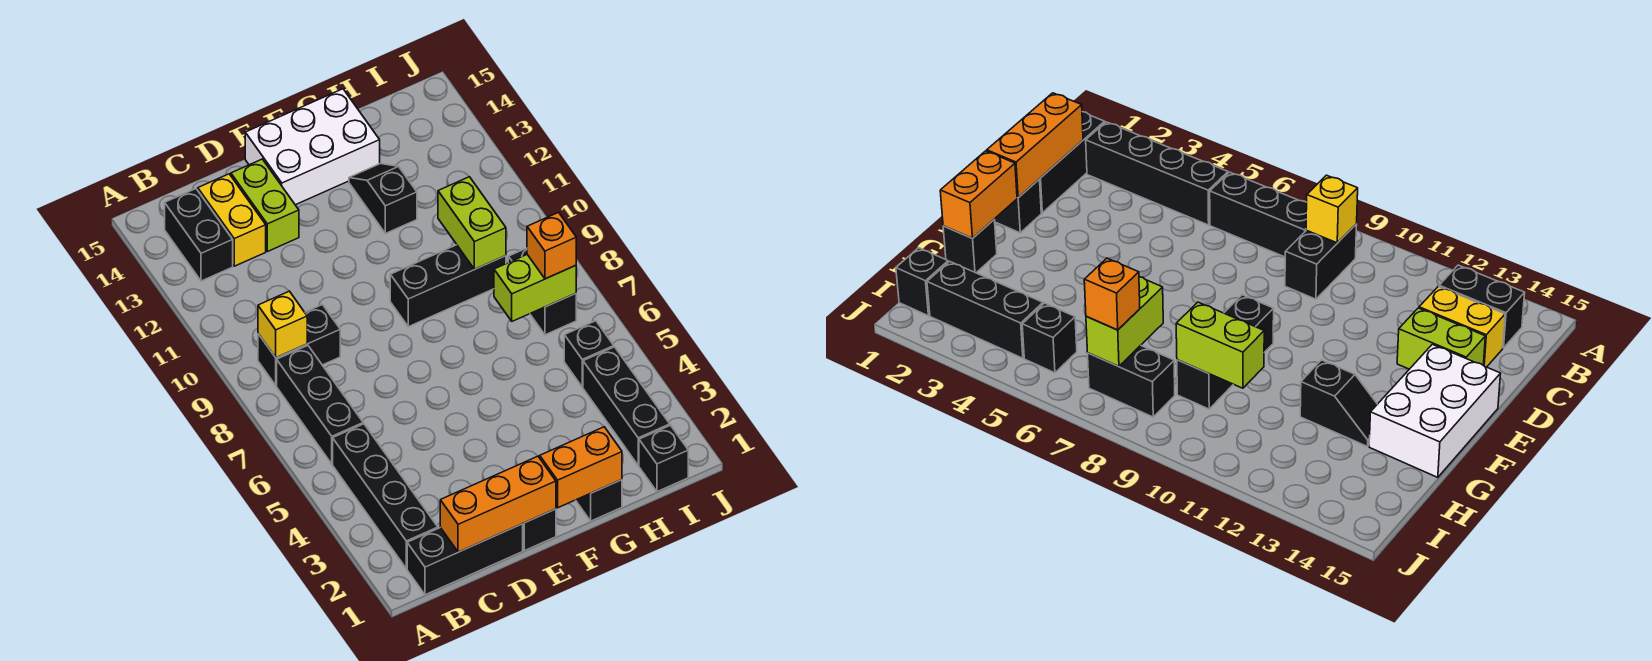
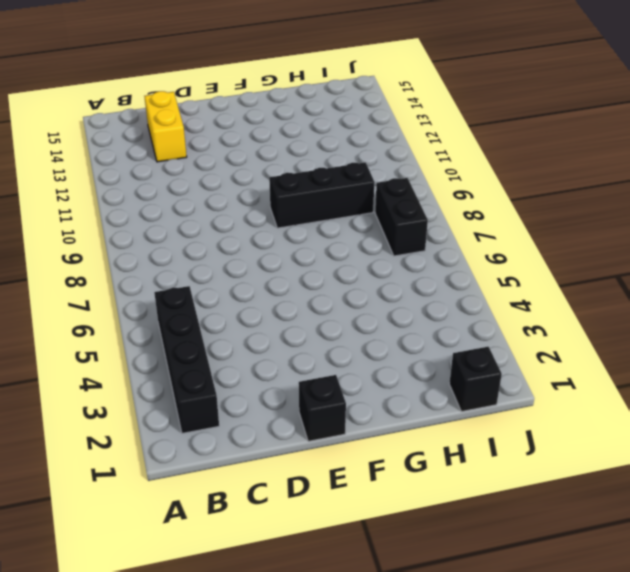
none -> black 1x3 brick [407,524,523,595]
none -> black 1x3 brick [277,346,363,464]
none -> black 1x2 brick [258,305,340,385]

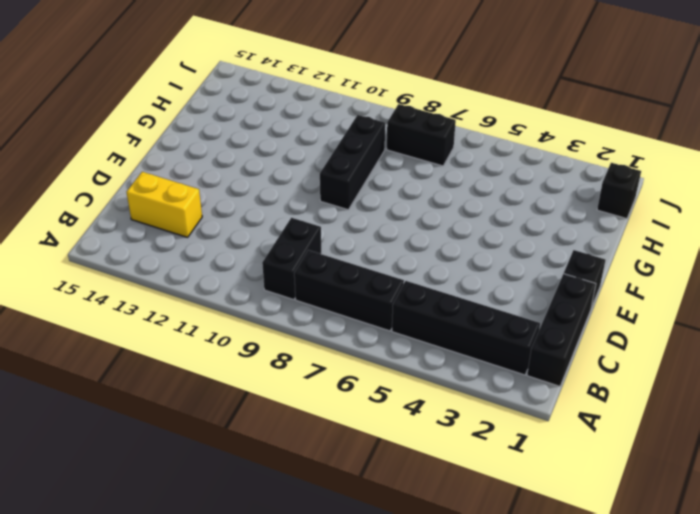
none -> black 1x2 brick [165,189,233,281]
none -> lime 1x2 brick [231,159,299,252]
none -> white 2x3 brick [245,89,380,205]

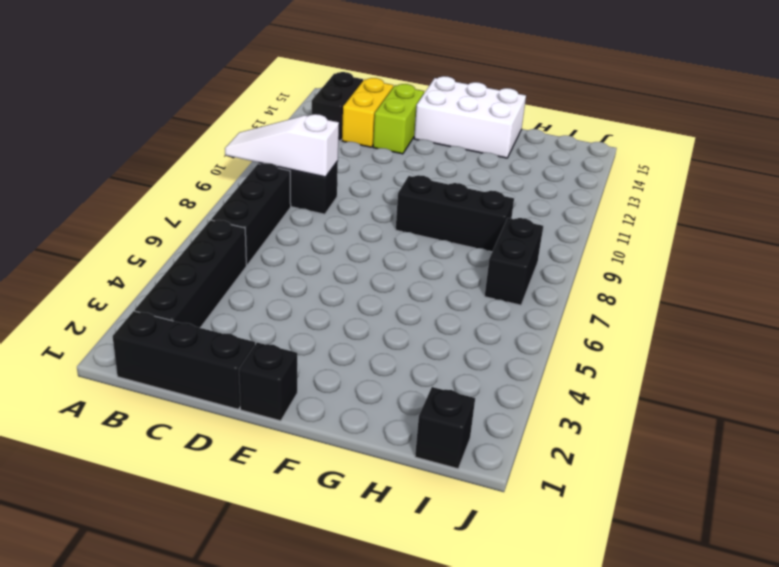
white 1x3 slope [225,114,339,177] -> yellow 1x1 brick [258,291,307,358]
none -> black 1x1 brick [576,480,622,521]
none -> black 1x2 slope [349,164,417,234]
none -> black 1x3 brick [583,347,670,465]

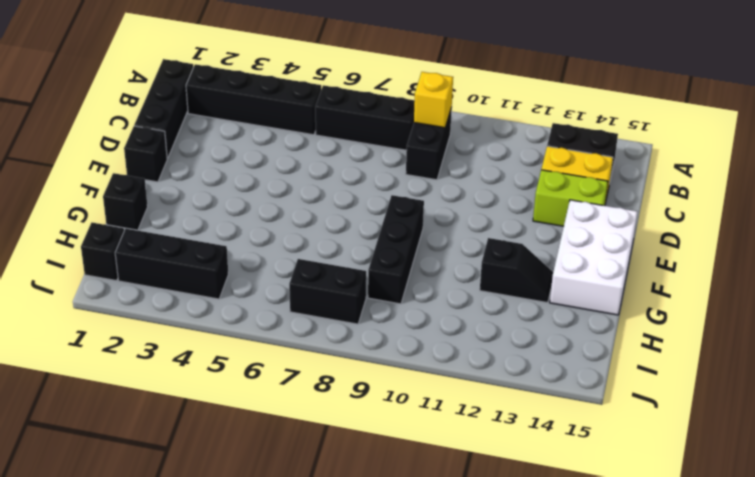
none -> black 1x1 brick [564,321,614,387]
none -> orange 1x3 brick [440,456,556,552]
none -> orange 1x2 brick [540,427,622,508]

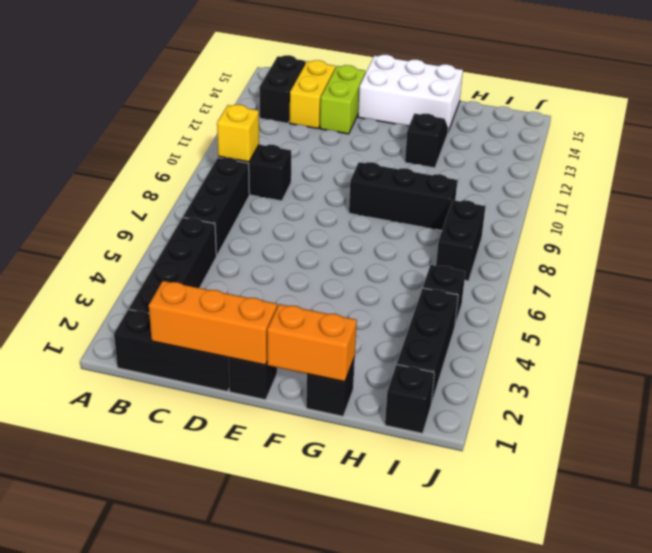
none -> lime 1x2 brick [494,255,576,321]
none -> lime 1x2 brick [438,177,506,269]
none -> orange 1x1 brick [527,213,576,279]

